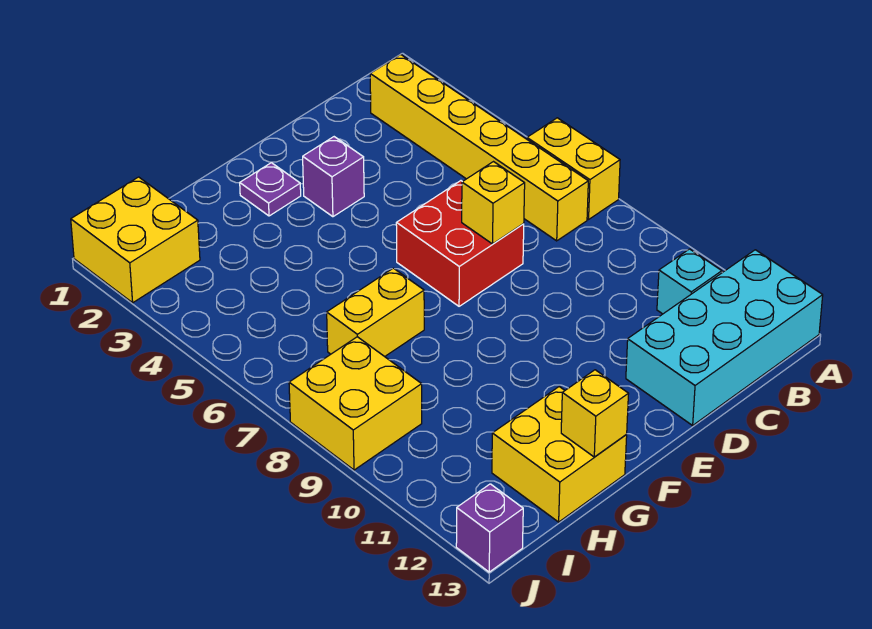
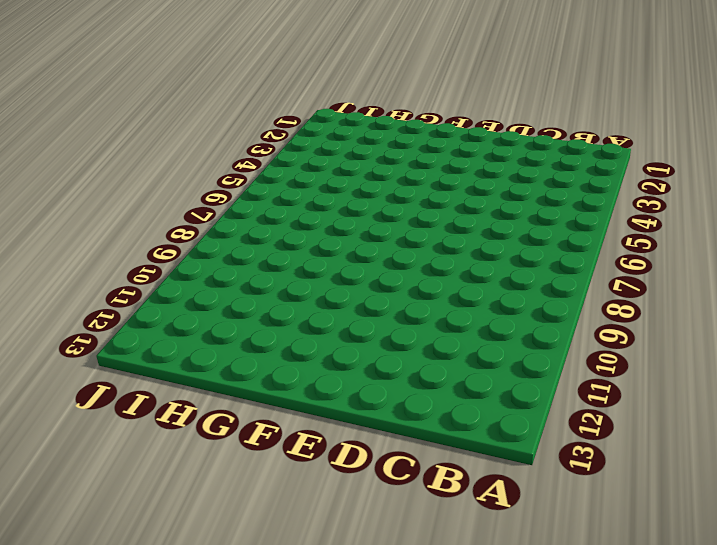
none -> yellow 1x2 brick [527,118,620,219]
none -> cyan 2x4 brick [626,250,823,425]
none -> yellow 1x6 brick [370,54,588,241]

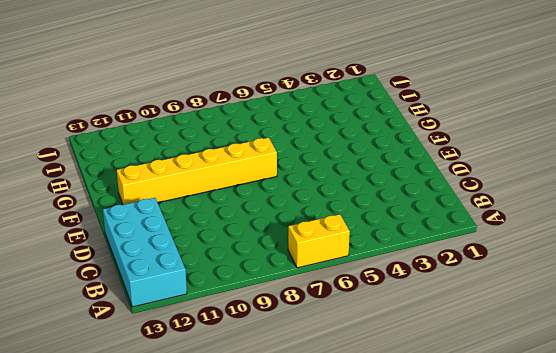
yellow 1x6 brick [117,138,277,205] -> yellow 1x6 brick moved to [370,54,588,241]
none -> cyan 1x1 brick [657,249,722,314]
none -> red 2x2 brick [396,181,524,306]
none -> purple 1x1 brick [303,137,364,217]

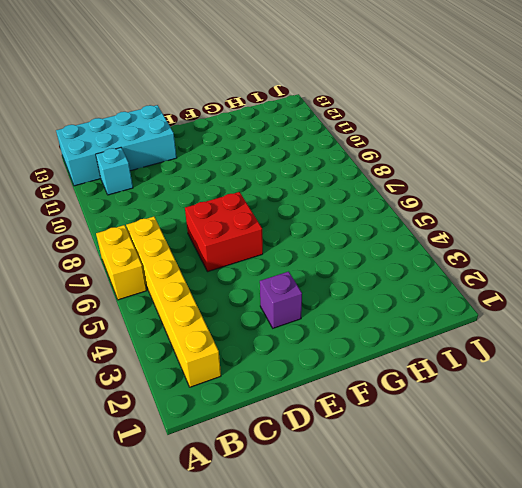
none -> purple 1x1 plate [240,163,301,216]
none -> yellow 1x2 brick [327,268,424,357]
none -> yellow 2x2 brick [492,387,627,522]

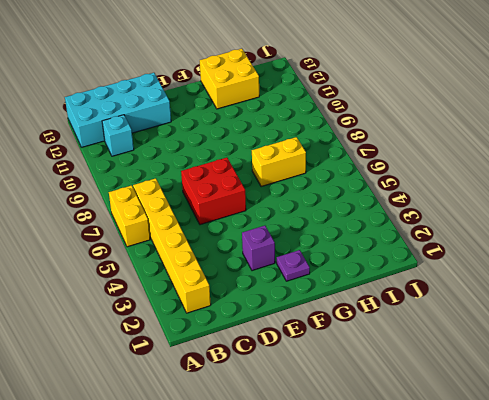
none -> yellow 2x2 brick [71,177,200,303]
none -> yellow 2x2 brick [289,337,422,470]
none -> purple 1x1 brick [456,484,523,572]

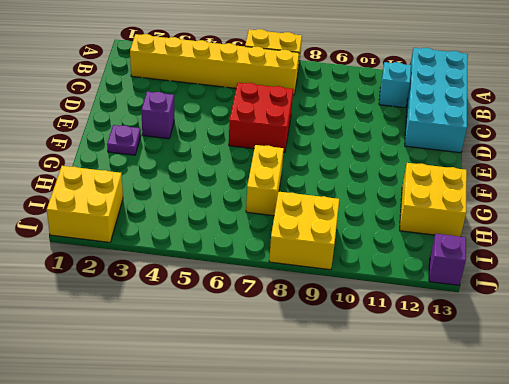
none -> yellow 1x1 brick [462,162,525,244]
none -> yellow 1x1 brick [561,370,629,457]

